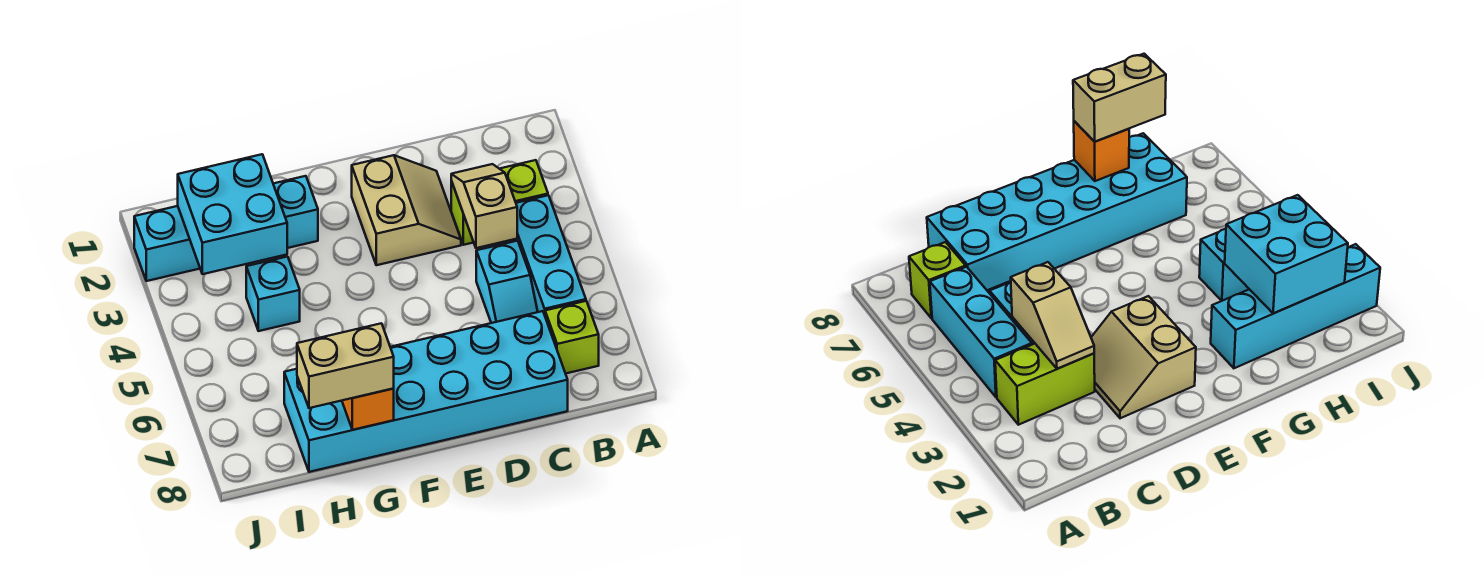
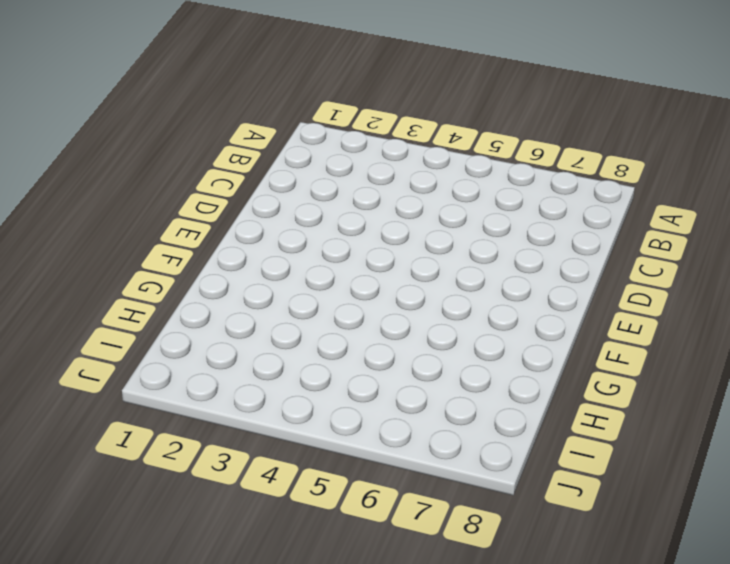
none -> lime 1x2 brick [451,160,548,245]
none -> cyan 1x3 brick [509,195,586,315]
none -> lime 1x1 brick [545,301,599,374]

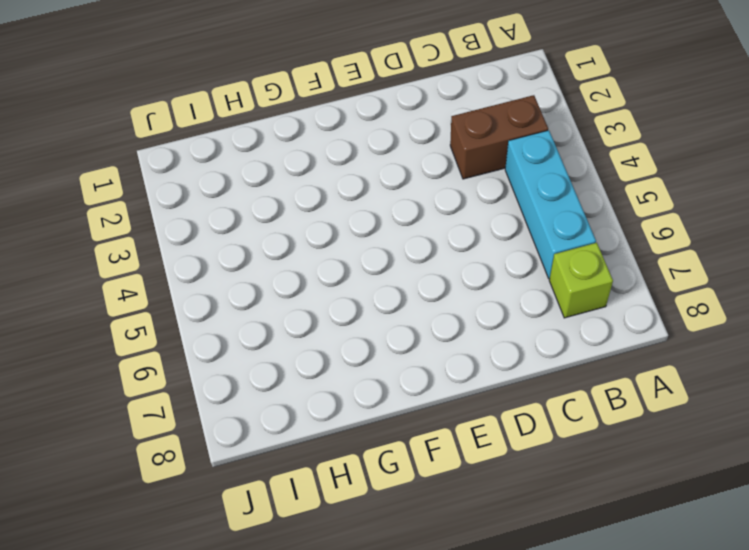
brown 1x2 brick [450,95,548,179] -> lime 1x2 brick [451,160,548,245]
none -> cyan 1x2 slope [476,241,538,323]
none -> cyan 2x6 brick [284,311,568,472]
none -> tan 2x2 slope [352,155,461,265]

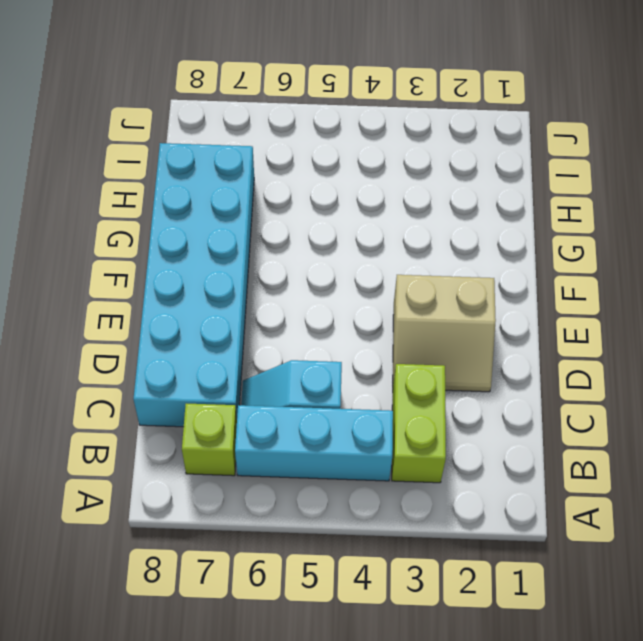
none -> cyan 1x4 brick [134,176,318,281]
none -> cyan 1x1 brick [246,257,300,331]
none -> tan 1x2 slope [451,164,517,248]

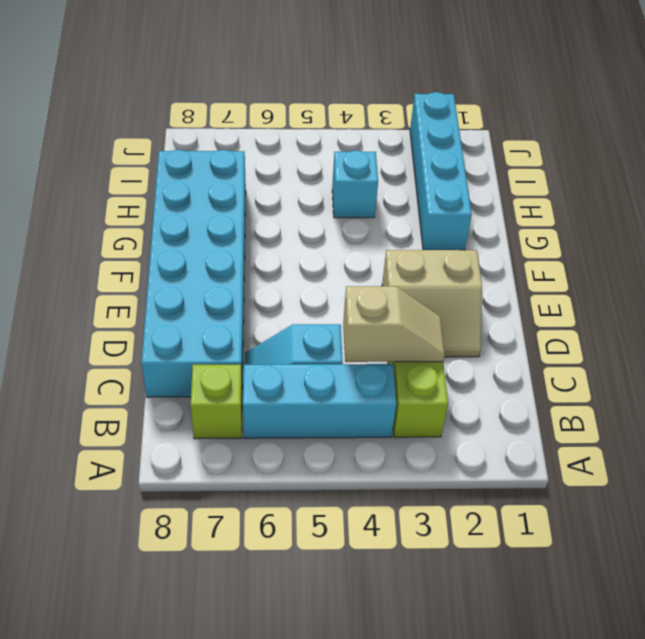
none -> orange 1x1 brick [342,389,394,430]
none -> cyan 2x2 brick [178,154,287,274]
none -> tan 1x2 brick [297,323,394,408]

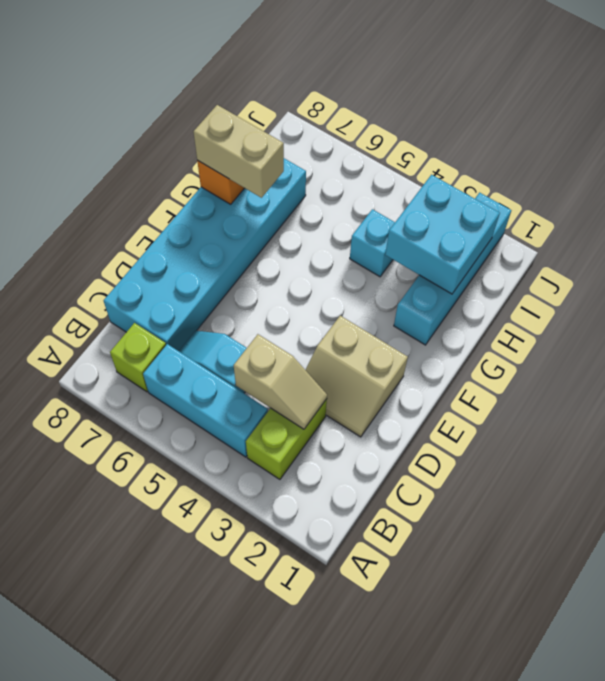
tan 1x2 brick [194,105,284,198] -> tan 1x2 brick turned to [297,323,394,408]

